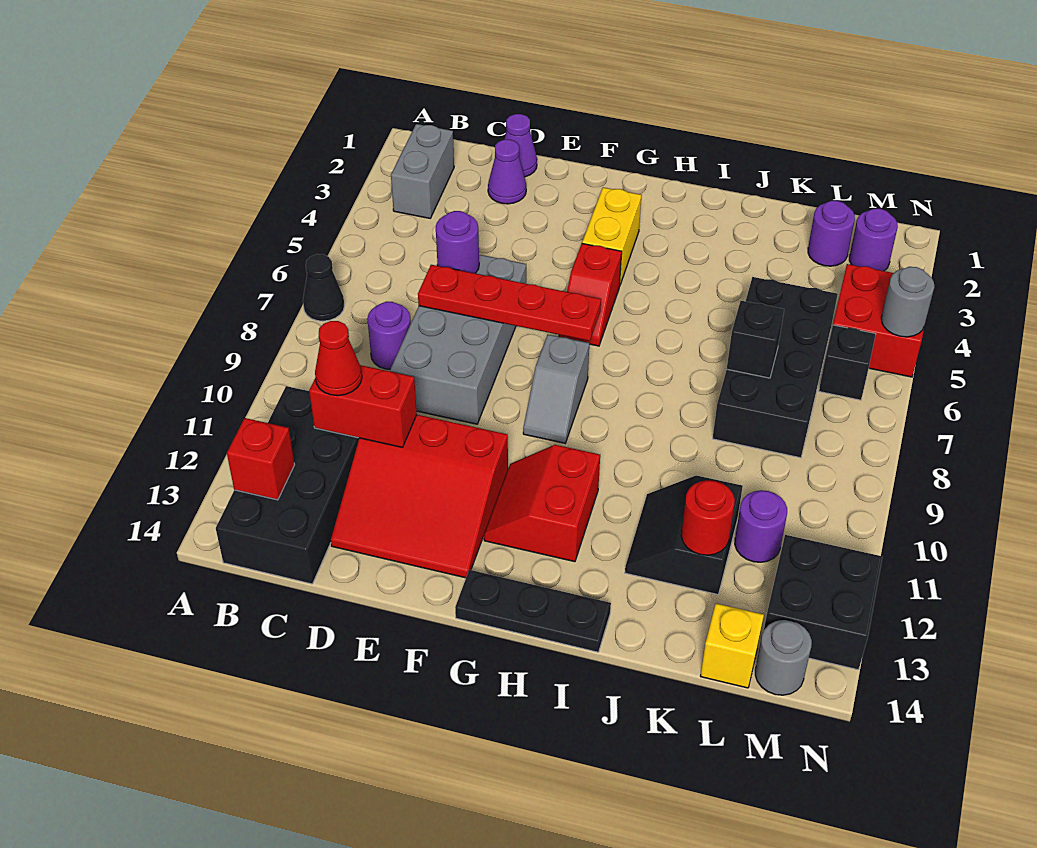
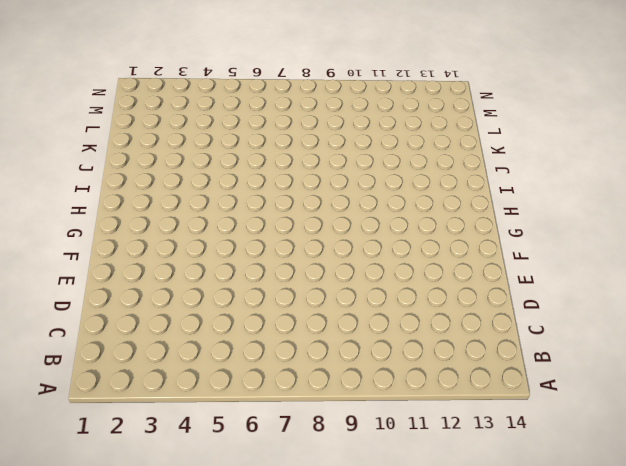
none -> black 1x1 cone [303,254,344,321]
none -> grey 1x2 brick [391,124,454,218]
none -> black 2x4 brick [216,386,359,584]
none -> purple 1x1 round brick [367,302,411,369]

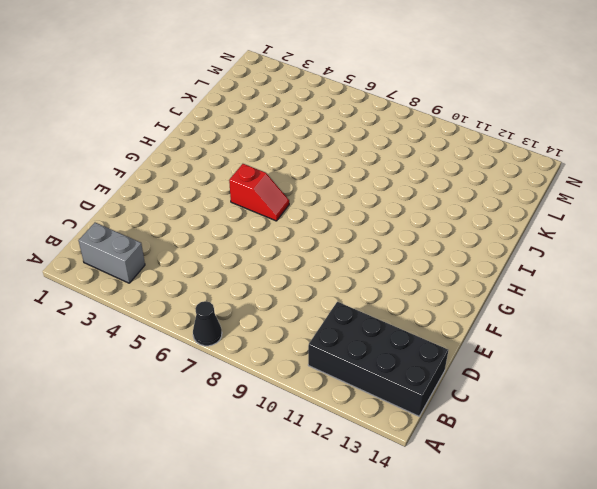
none -> purple 1x1 round brick [367,302,411,369]
none -> purple 1x1 cone [504,114,537,177]
none -> purple 1x1 cone [488,140,526,204]
none -> grey 2x4 brick [390,255,526,424]

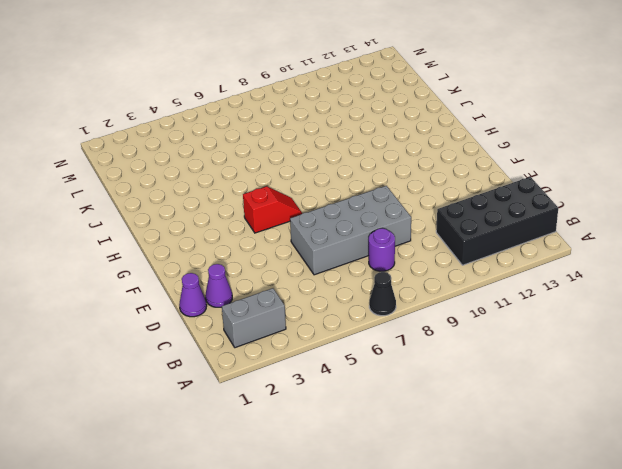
none -> red 3x3 slope [331,415,508,578]
none -> yellow 1x2 brick [582,187,641,285]
none -> grey 1x2 slope [523,335,589,443]
none -> red 2x2 slope [484,445,600,562]

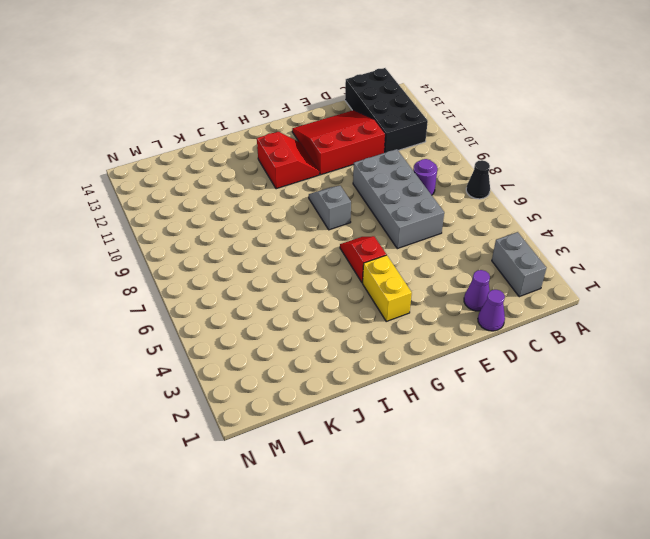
none -> black 1x3 plate [455,570,611,652]
none -> black 2x2 slope [625,475,743,594]
none -> black 2x4 brick [713,277,838,458]
none -> purple 1x1 round brick [808,201,855,266]

